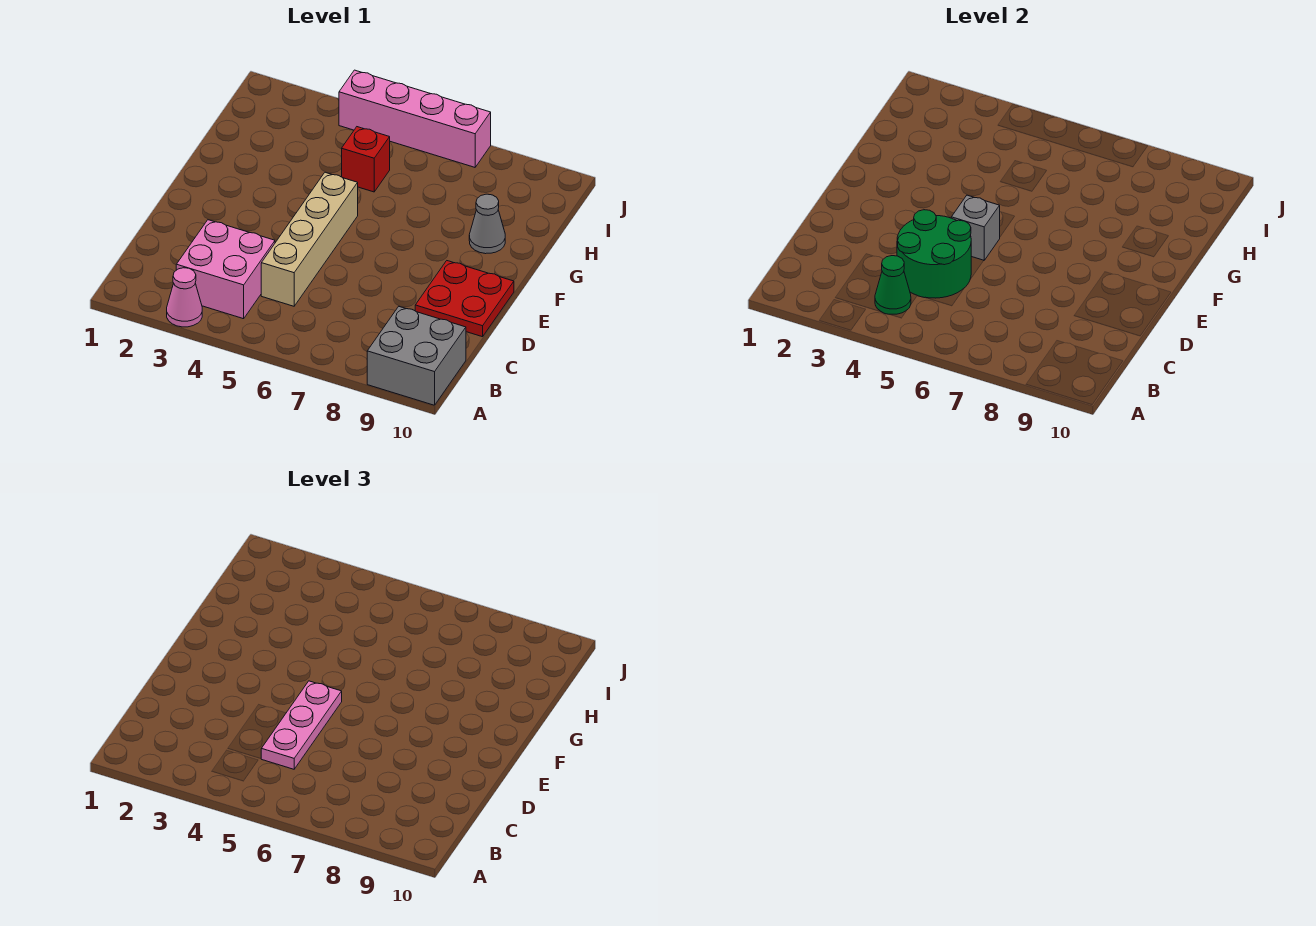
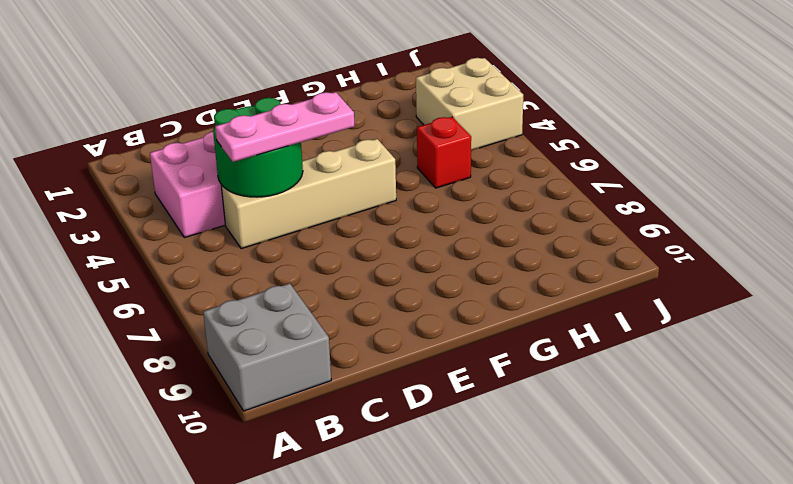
tan 2x2 brick [416,58,523,150] -> pink 1x4 brick [339,70,491,167]
none -> pink 1x1 cone [167,268,202,327]
none -> red 2x2 plate [415,261,514,337]
none -> grey 1x1 cone [469,194,505,254]

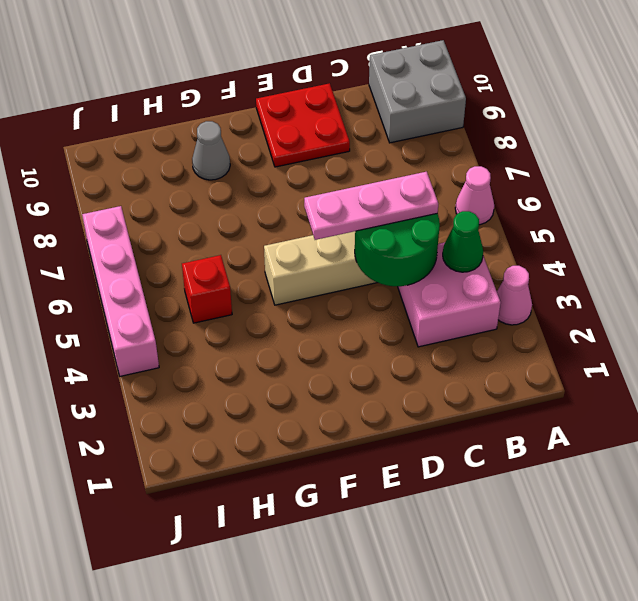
pink 1x1 cone [455,166,494,225] -> none
none -> grey 1x1 brick [951,195,1000,260]

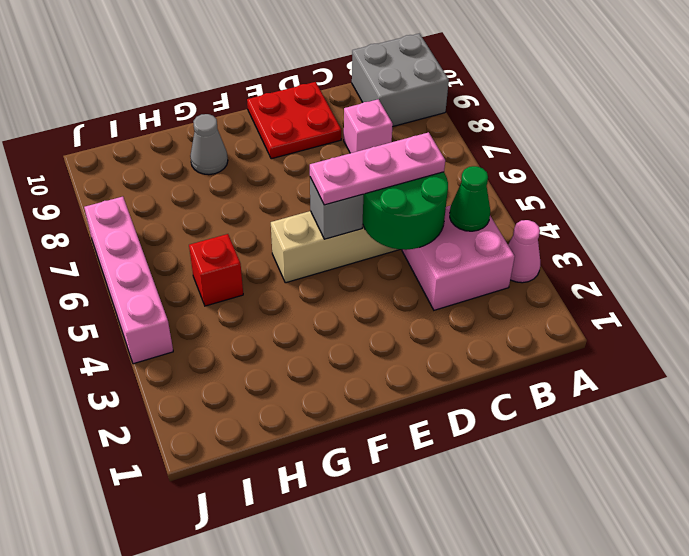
pink 1x1 brick [344,99,393,153] -> none

